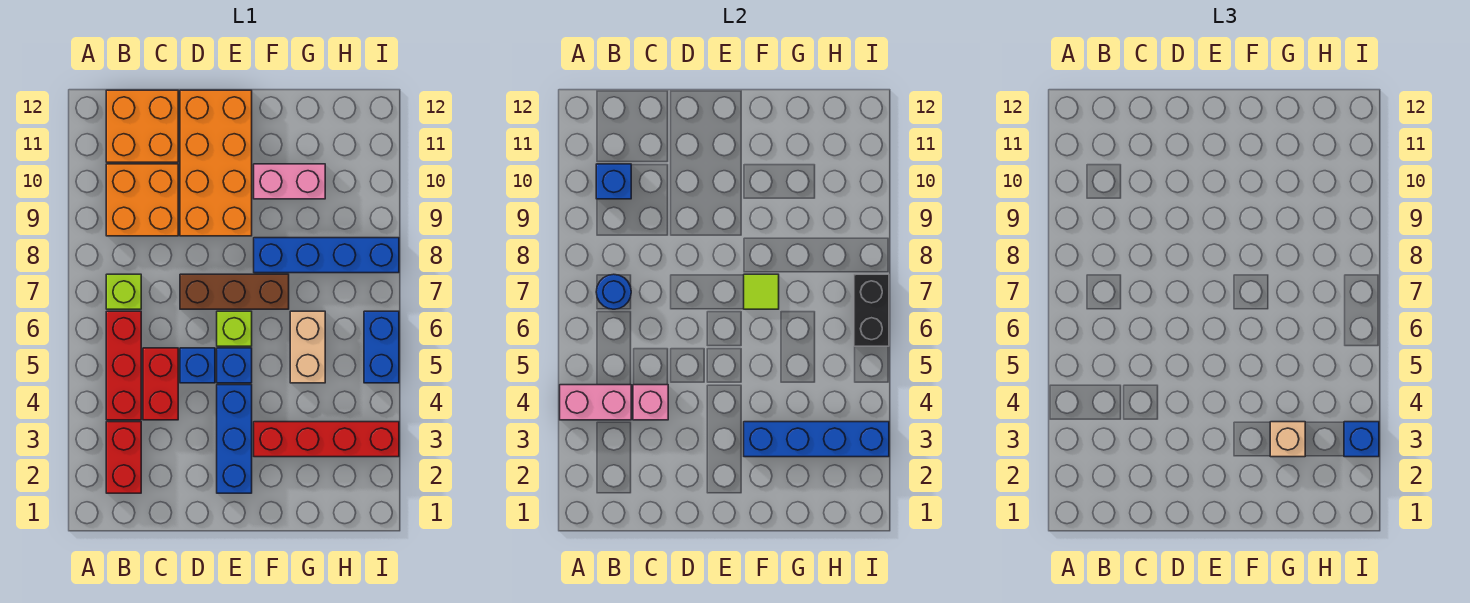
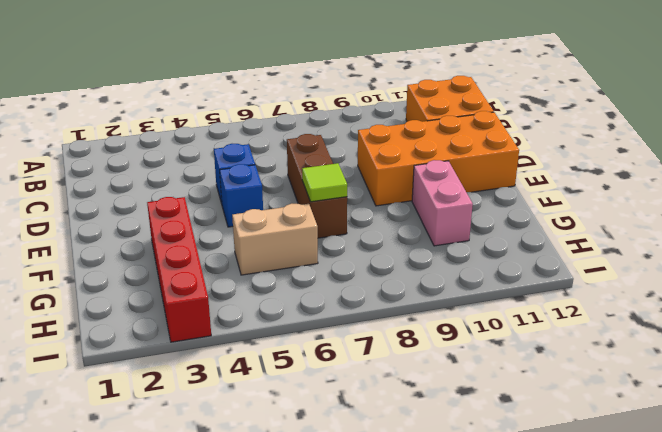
none -> red 1x2 brick [106,422,141,493]
none -> red 1x3 brick [106,311,141,420]
none -> lime 1x1 brick [106,274,141,309]

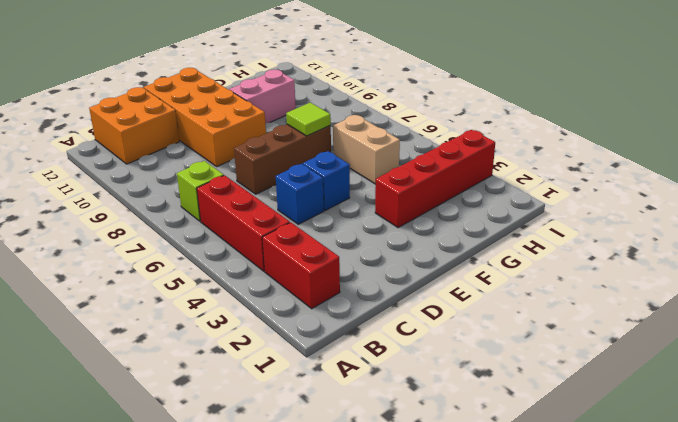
none -> orange 2x2 brick [106,164,178,236]
none -> red 1x2 brick [143,348,178,420]
none -> blue 1x3 brick [217,385,252,493]

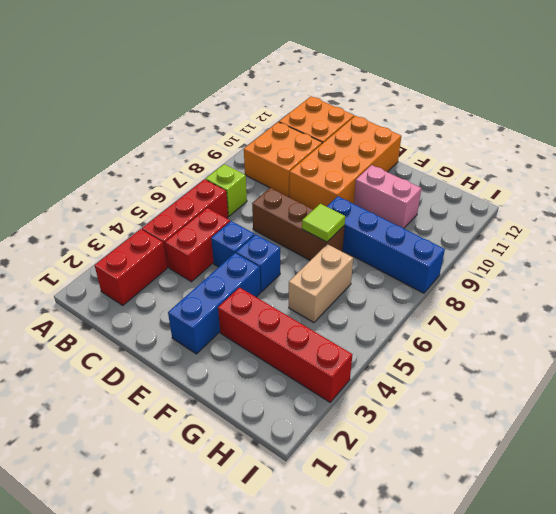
none -> lime 1x1 brick [217,311,252,346]
none -> blue 1x2 brick [364,311,399,383]
none -> pink 1x2 brick [560,385,631,420]

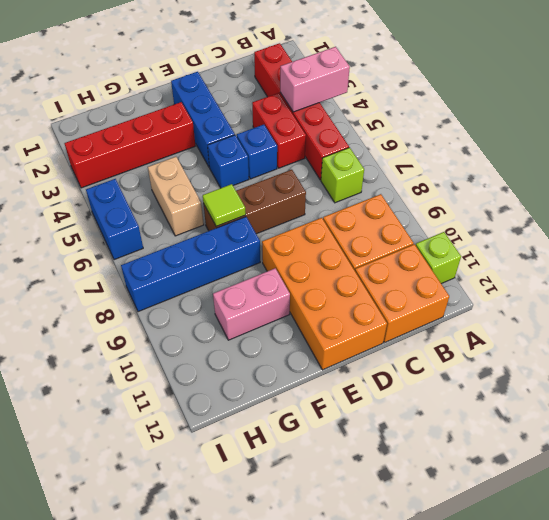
lime 1x1 brick [416,232,461,284] -> lime 1x1 brick moved to [217,311,252,346]
none -> blue 1x1 round brick [596,274,631,309]
none -> blue 1x1 brick [596,164,631,199]
none -> pink 1x1 brick [633,385,668,420]

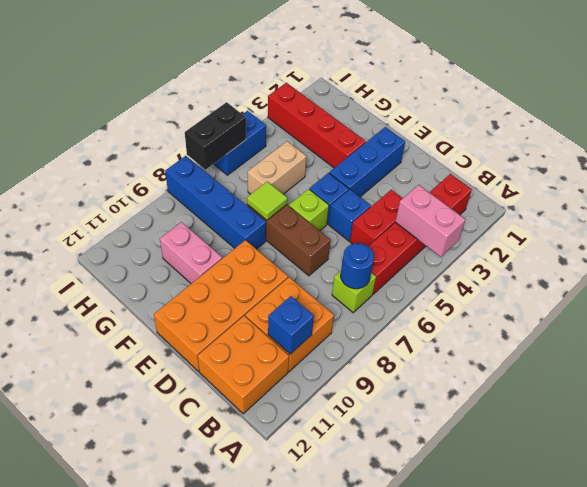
none -> pink 1x1 brick [633,385,668,420]
none -> blue 1x4 brick [744,422,889,457]
none -> tan 1x1 brick [1270,422,1305,457]

